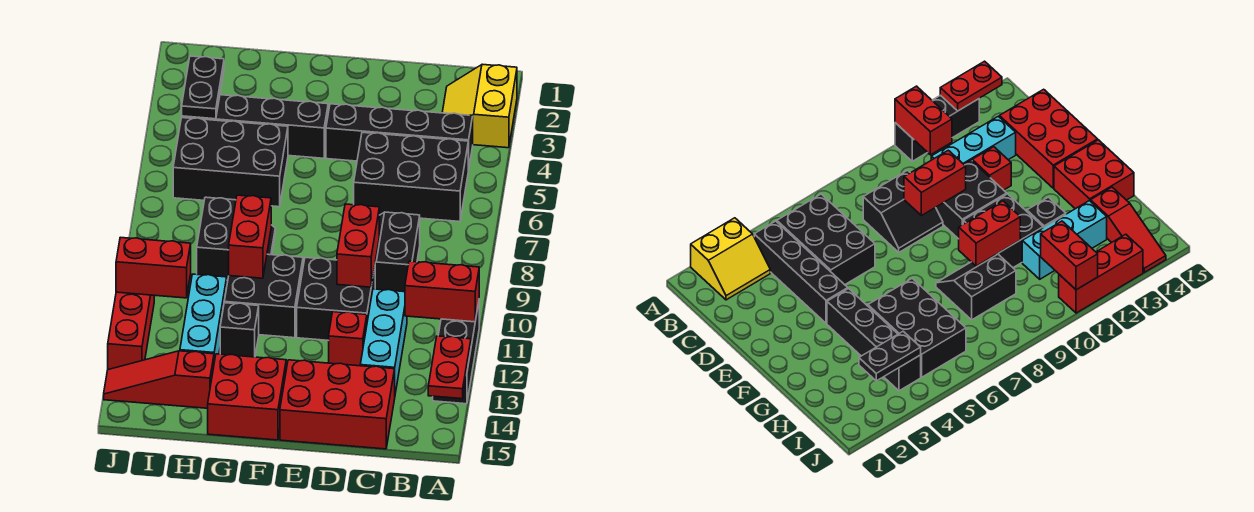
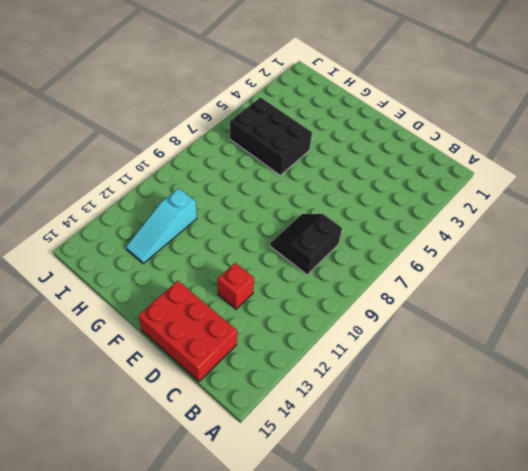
cyan 1x3 slope [126,188,197,263] -> cyan 1x3 brick [180,274,227,362]
none -> yellow 2x2 slope [442,64,517,148]
none -> black 1x3 brick [433,303,479,404]
none -> black 1x4 brick [326,104,473,170]

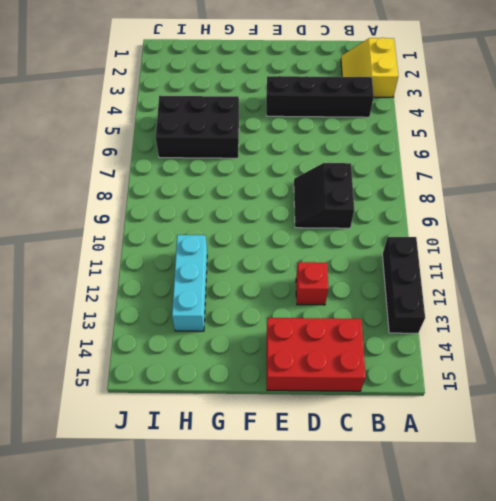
none -> black 2x3 brick [354,132,468,222]
none -> cyan 1x3 brick [360,289,407,393]
none -> black 2x2 brick [297,258,375,341]

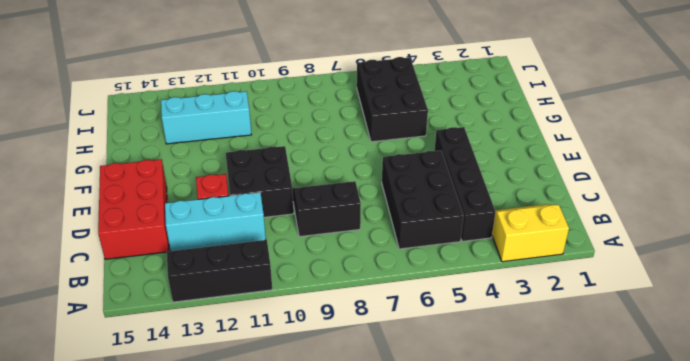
none -> black 1x4 brick [182,95,328,158]
none -> black 2x2 brick [224,254,303,338]
none -> red 2x2 brick [208,354,286,440]

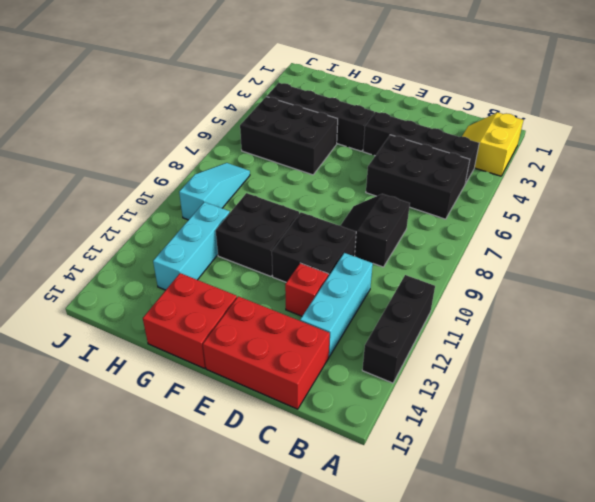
cyan 1x3 slope [179,163,250,220] -> none
none -> black 2x2 slope [197,197,275,280]
none -> black 1x1 brick [220,303,259,357]
none -> red 1x3 slope [104,351,214,408]

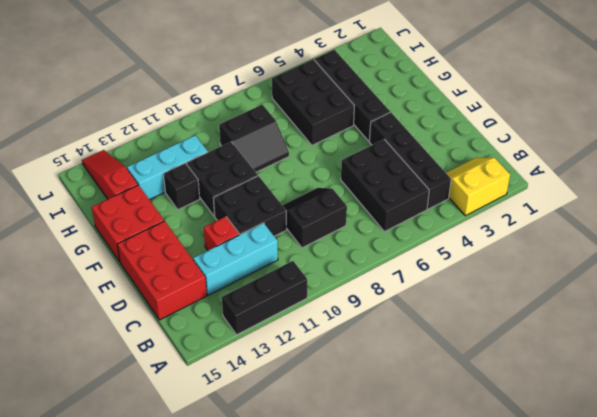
none -> red 1x3 brick [108,292,154,370]
none -> red 1x2 brick [405,261,479,322]
none -> red 1x2 plate [428,336,471,399]

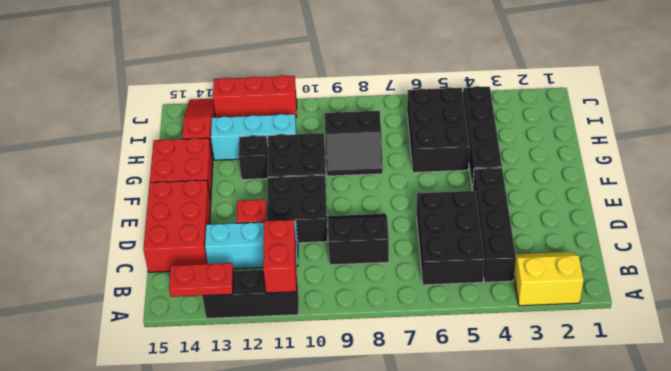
none -> red 1x2 brick [337,204,379,287]
none -> red 1x2 brick [229,195,271,278]
none -> black 1x2 plate [182,56,224,119]

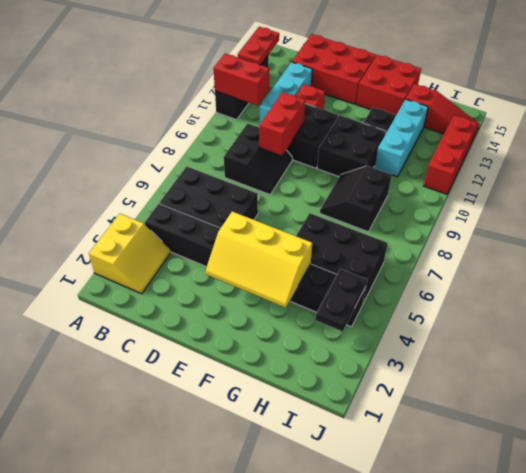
yellow 2x3 slope [206,211,312,308] -> none
none -> red 1x2 brick [229,195,271,278]
none -> red 1x2 brick [116,237,191,298]

